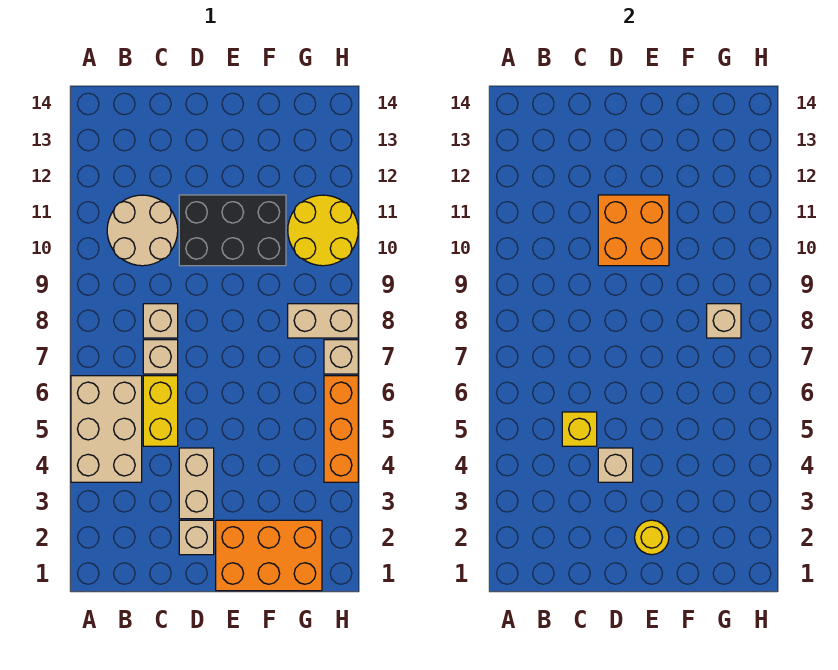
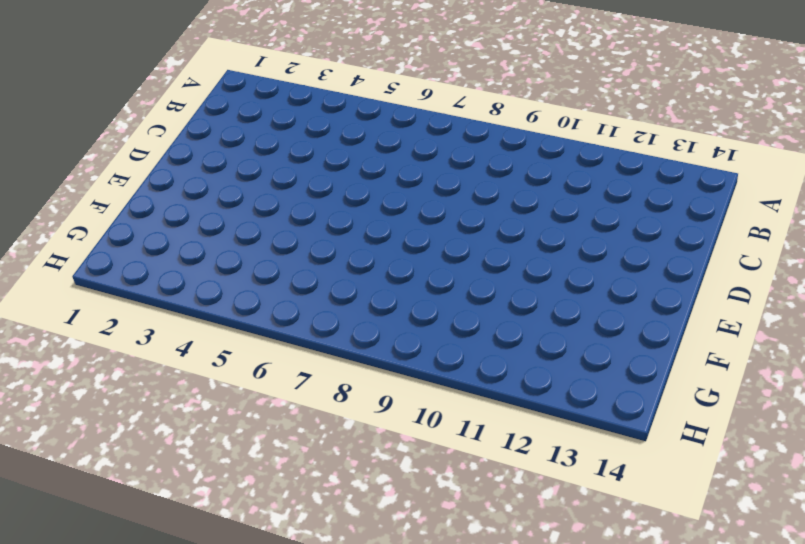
none -> tan 2x3 brick [71,376,142,482]
none -> tan 2x2 round brick [107,195,178,266]
none -> yellow 1x2 brick [143,376,178,446]

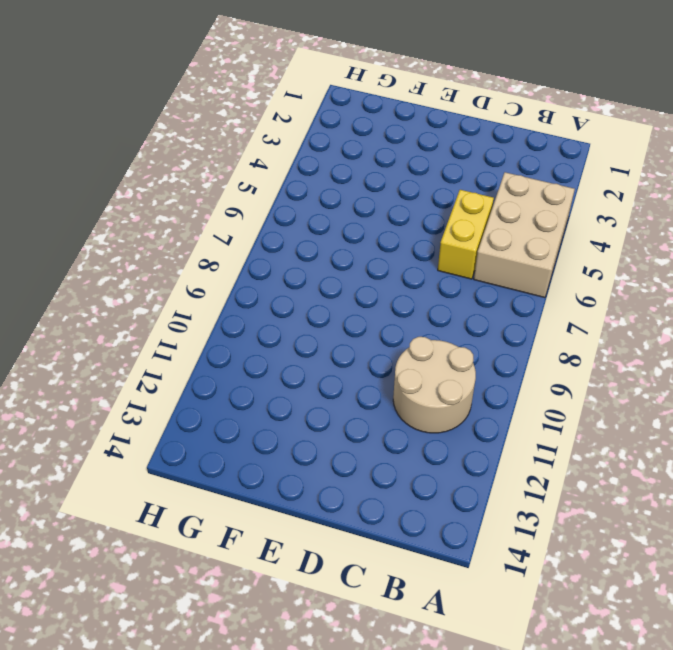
none -> tan 1x1 brick [143,340,178,374]
none -> tan 1x1 brick [143,304,178,338]
none -> tan 1x1 brick [179,520,214,555]

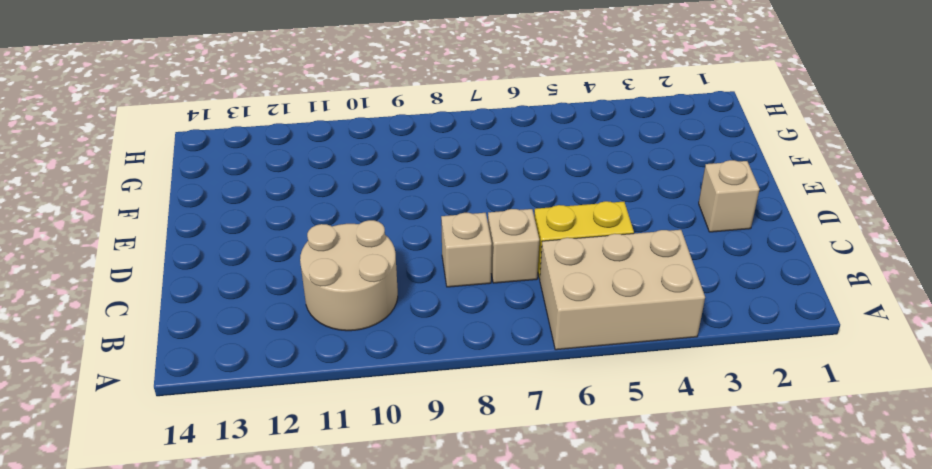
none -> tan 1x2 brick [179,448,214,519]
none -> black 2x3 brick [179,195,286,266]
none -> orange 2x3 brick [216,520,322,591]

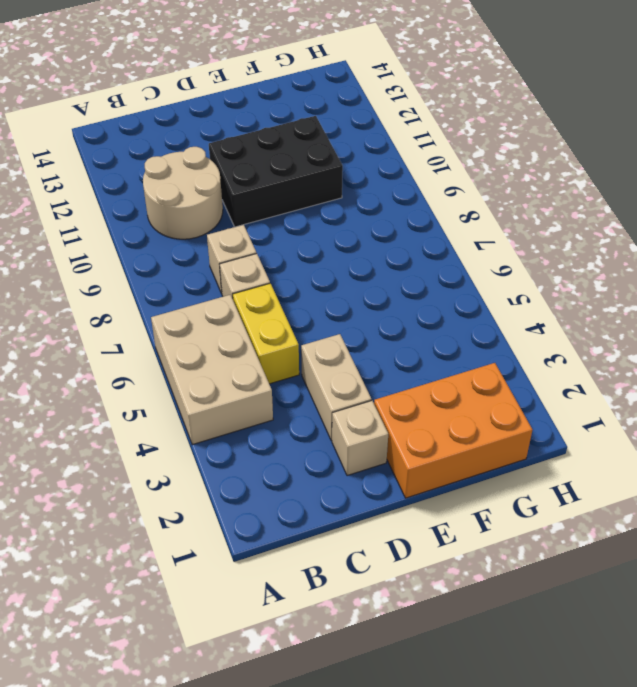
none -> tan 1x2 brick [288,304,358,338]
none -> yellow 2x2 round brick [288,195,358,266]
none -> orange 1x3 brick [324,376,358,482]

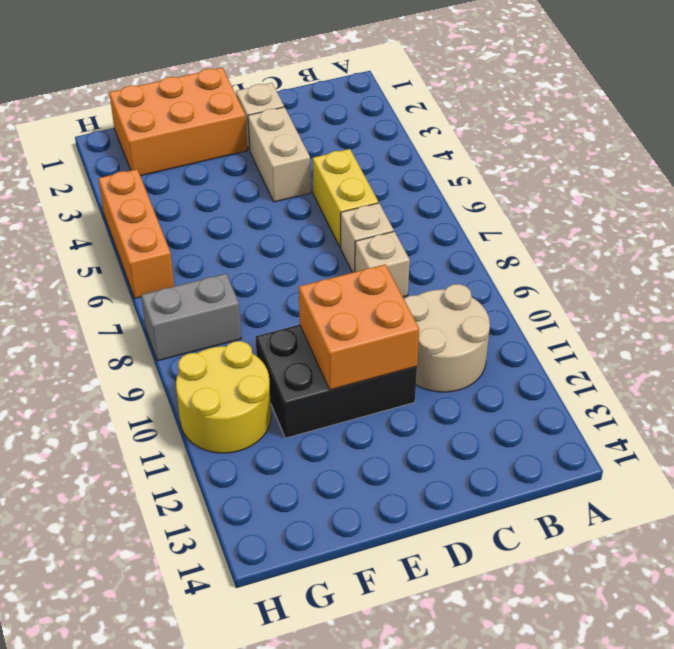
grey 1x2 brick [141,274,241,361] -> tan 1x2 brick [288,304,358,338]
none -> tan 2x3 brick [71,376,142,482]
none -> tan 1x1 brick [324,340,358,374]
none -> yellow 1x1 brick [562,412,597,446]

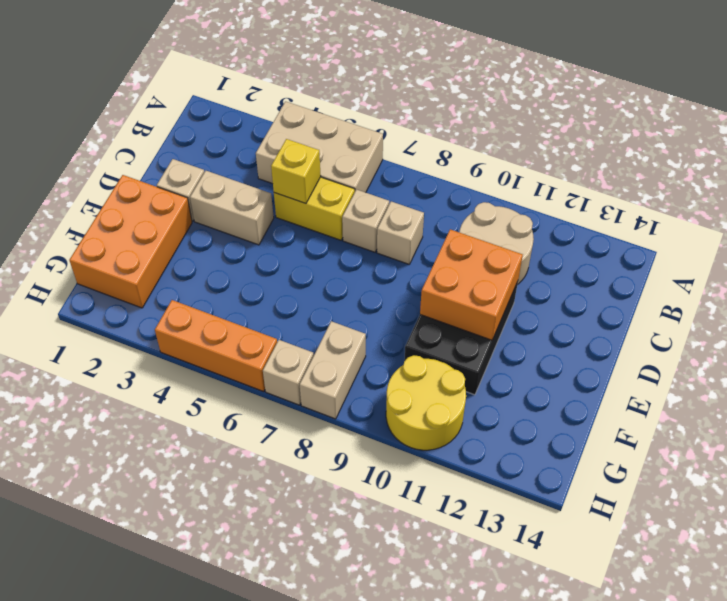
none -> tan 1x1 brick [598,448,633,482]
none -> yellow 1x1 round brick [635,520,669,555]
none -> tan 1x1 brick [707,304,741,338]

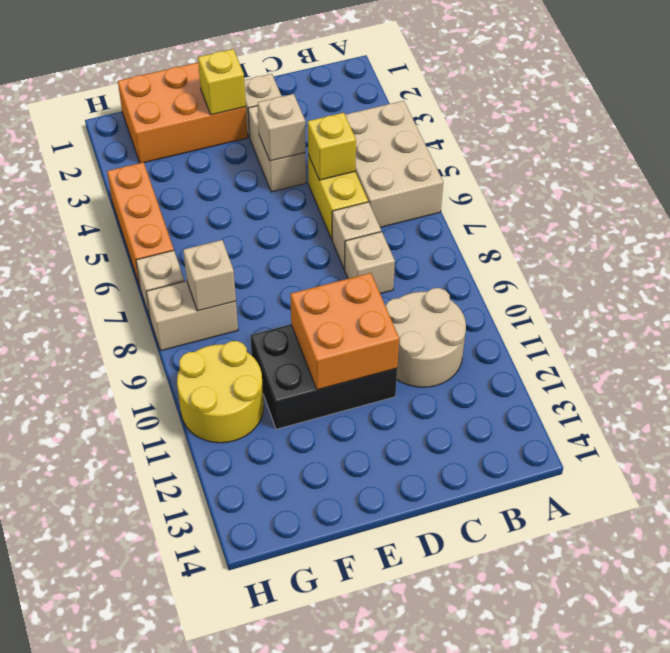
yellow 1x1 brick [198,49,246,115] -> yellow 1x1 round brick [635,520,669,555]

